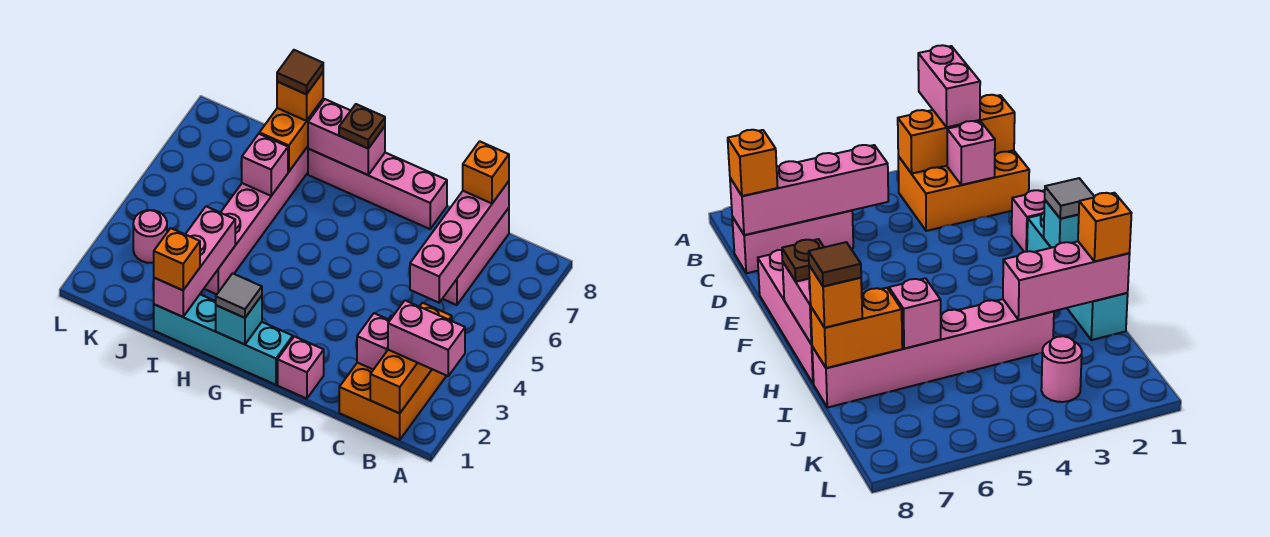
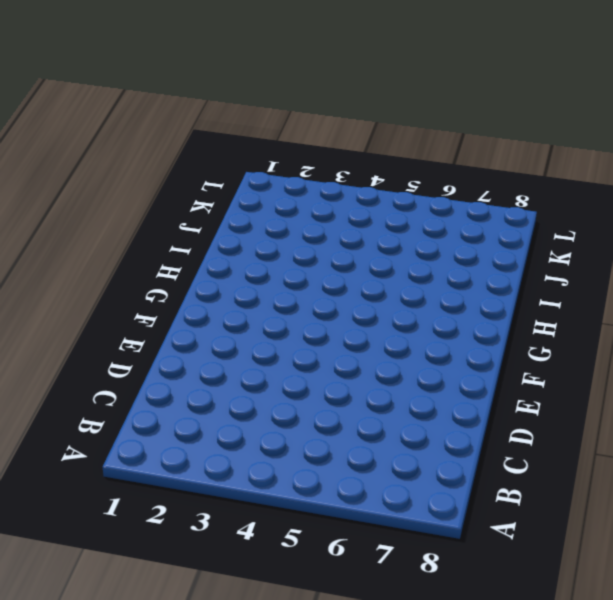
none -> orange 2x3 brick [339,316,446,440]
none -> pink 1x3 brick [443,208,509,305]
none -> pink 1x1 brick [278,336,324,399]

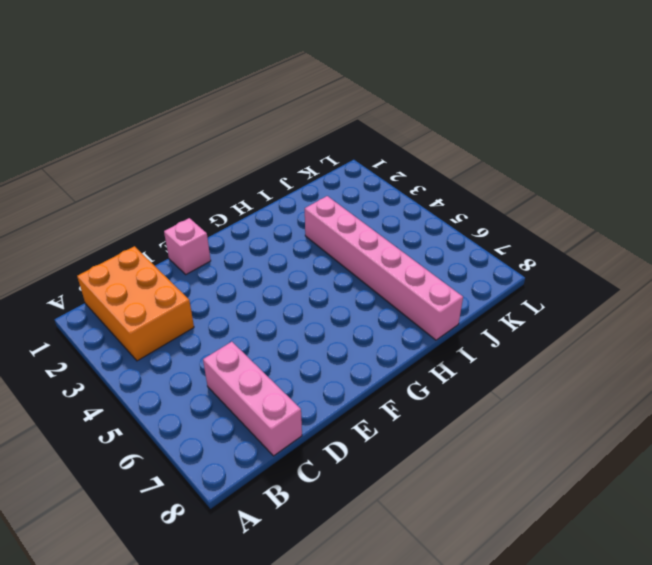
none -> pink 1x4 brick [308,149,447,229]
none -> cyan 1x4 brick [154,295,293,385]
none -> pink 1x1 round brick [133,210,167,263]

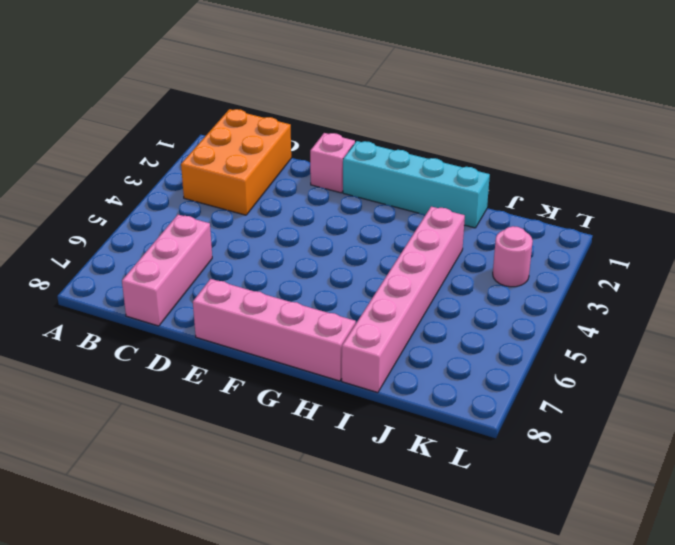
none -> orange 1x3 brick [370,303,452,413]
none -> pink 1x1 brick [357,313,390,370]
none -> pink 1x4 brick [410,181,509,303]

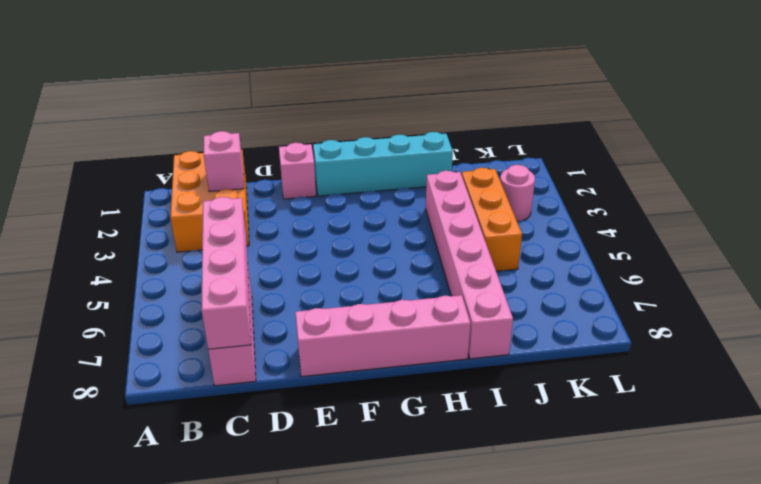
orange 1x3 brick [462,168,522,271] -> orange 1x3 brick moved to [370,303,452,413]
none -> cyan 1x1 brick [216,296,262,344]
none -> pink 1x2 brick [308,99,385,175]
none -> pink 1x3 brick [154,206,235,317]

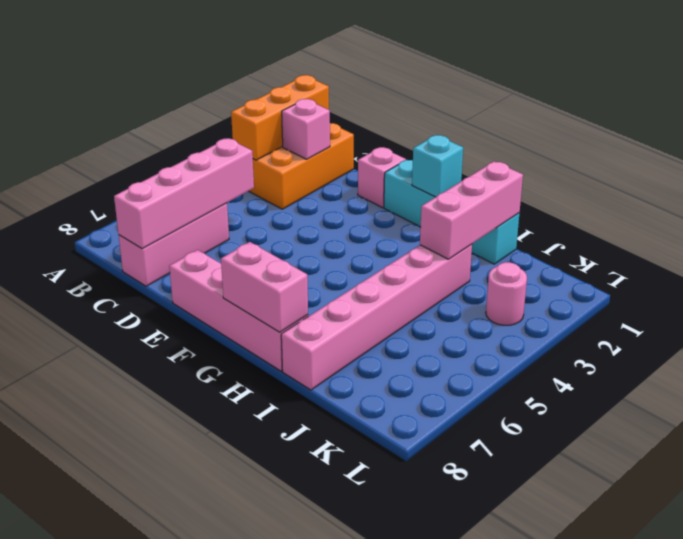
none -> pink 1x1 brick [242,134,288,196]
none -> orange 1x2 brick [259,99,323,172]
none -> pink 1x2 brick [388,300,465,376]

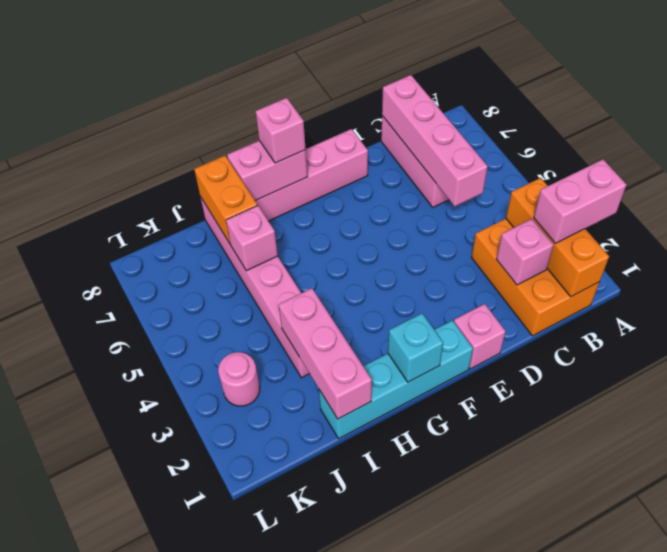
pink 1x1 brick [256,98,306,163] -> brown 1x1 plate [339,104,385,148]
none -> orange 1x1 brick [463,141,509,203]
none -> grey 1x1 tile [216,273,262,318]
none -> orange 1x1 brick [154,228,200,290]

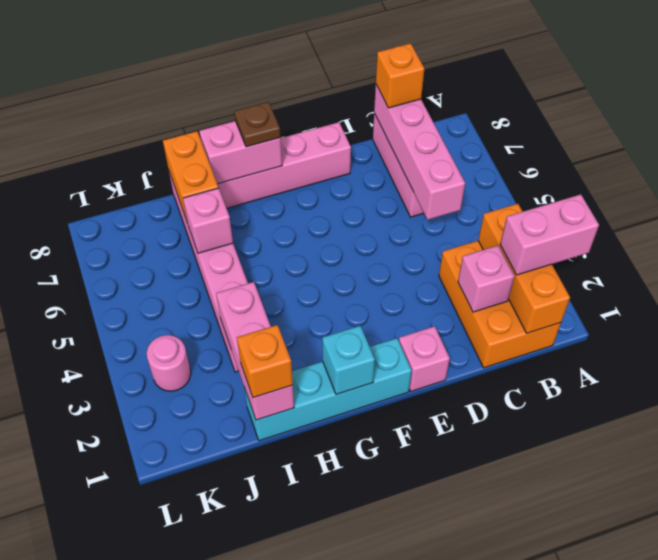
none -> grey 1x1 tile [216,273,262,318]
none -> orange 1x1 brick [277,73,323,121]
none -> brown 1x1 tile [277,50,323,94]

